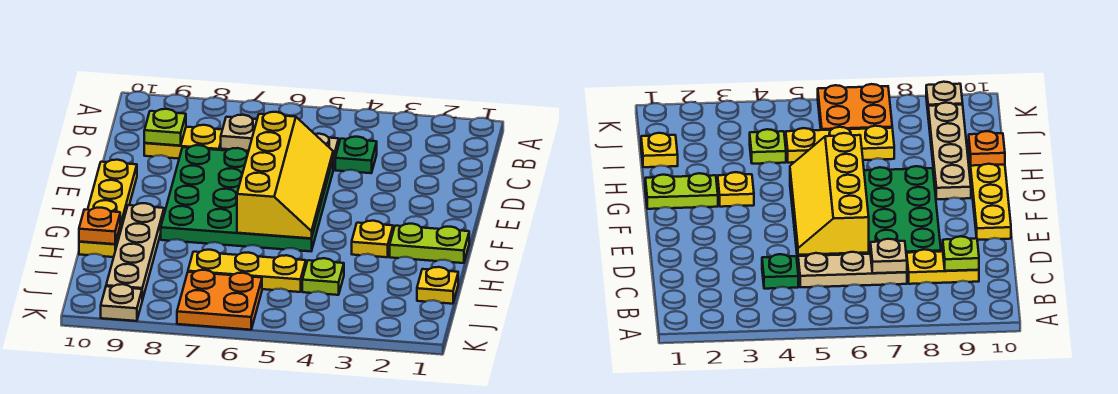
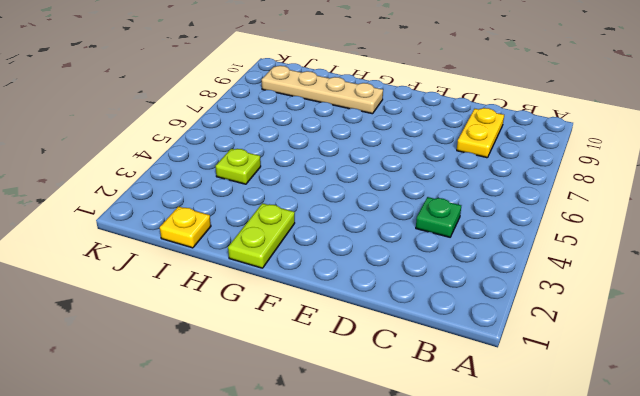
none -> tan 1x3 plate [798,252,907,287]
none -> green 4x4 plate [161,145,333,251]
none -> yellow 1x4 plate [79,160,137,257]

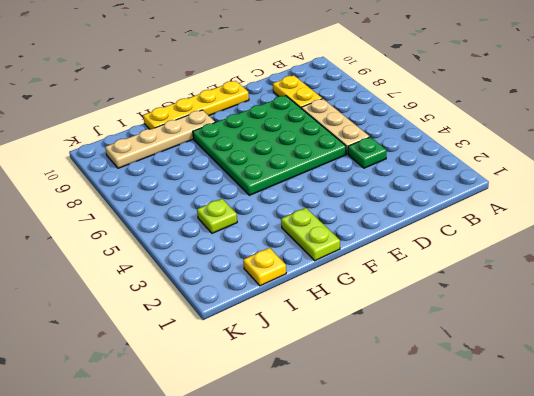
none -> yellow 1x1 plate [352,221,393,257]
none -> yellow 1x3 plate [188,250,306,292]
none -> orange 2x2 plate [177,270,262,330]

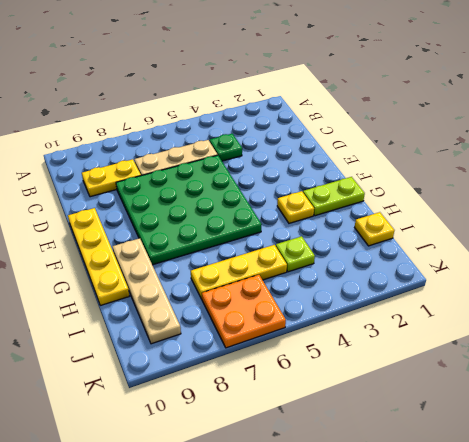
none -> tan 1x1 plate [101,284,142,321]
none -> tan 1x1 plate [221,115,257,151]
none -> lime 1x1 plate [144,109,186,146]

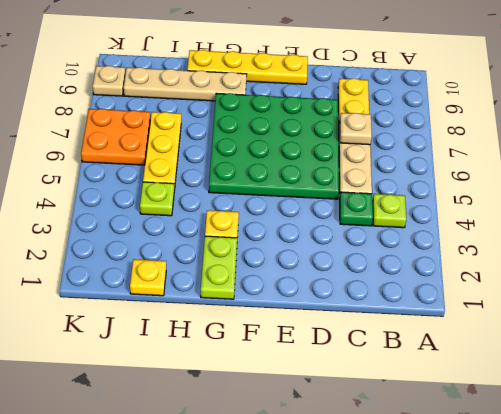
lime 1x1 plate [372,194,406,228] -> lime 1x1 plate moved to [144,109,186,146]
none -> yellow 2x4 slope [237,112,333,238]
none -> orange 1x1 plate [79,208,120,244]

